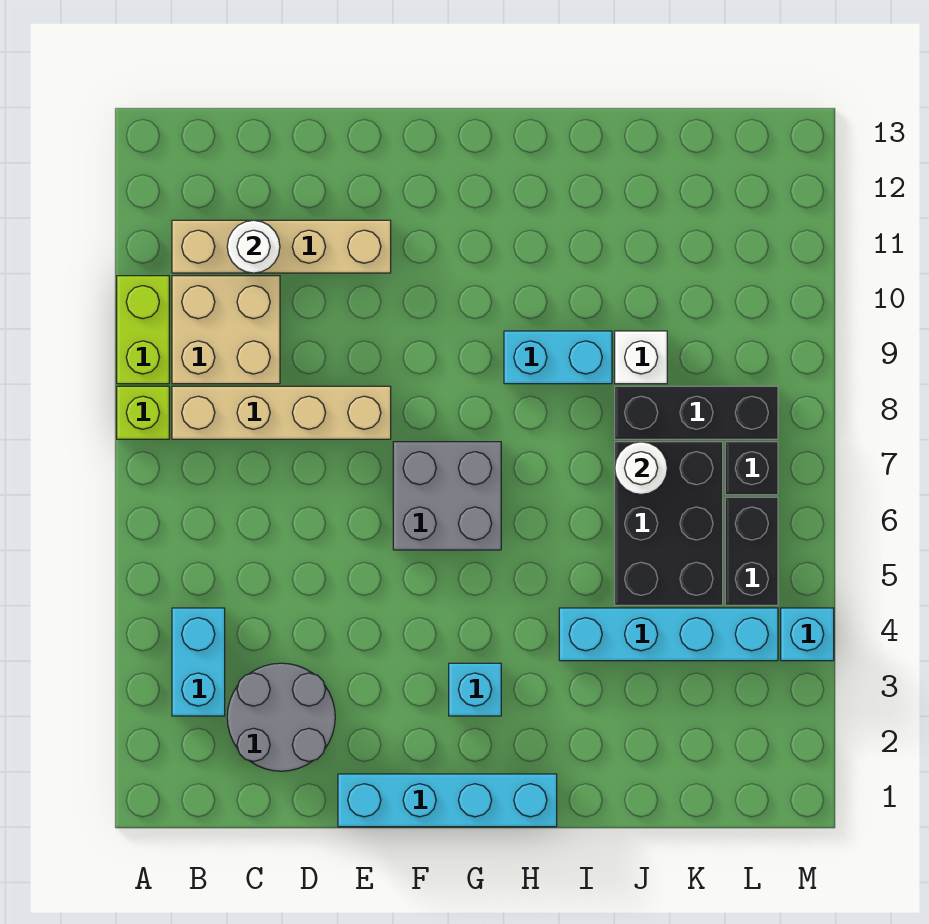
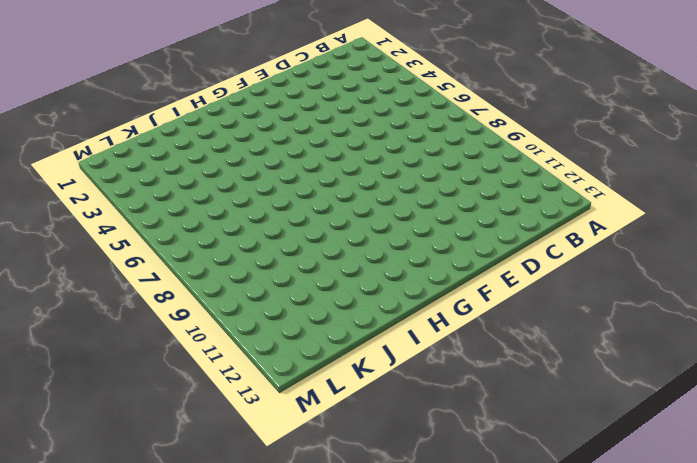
none -> lime 1x1 brick [117,386,169,439]
none -> lime 1x2 brick [117,276,169,384]
none -> cyan 1x2 brick [172,608,225,716]

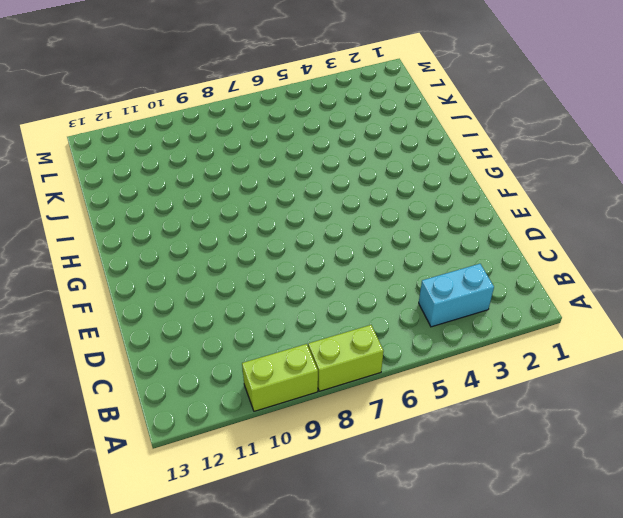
lime 1x2 brick [308,325,384,391] -> lime 1x1 brick [117,386,169,439]
none -> tan 1x4 brick [172,386,391,439]
none -> tan 2x2 brick [172,276,280,384]
none -> tan 1x4 brick [172,220,391,273]

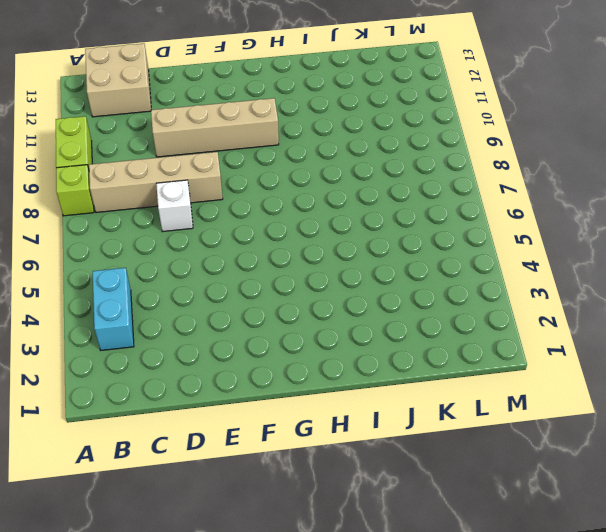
tan 2x2 brick [85,44,151,117] -> tan 2x2 brick moved to [172,276,280,384]
white 1x1 brick [156,180,193,232] -> white 1x1 brick moved to [615,331,667,384]
tan 1x4 brick [151,98,279,157] -> tan 1x4 brick moved to [172,220,391,273]
none -> grey 2x2 round brick [227,663,335,771]
none -> cyan 1x4 brick [338,774,557,827]
none -> grey 2x2 brick [393,442,501,550]

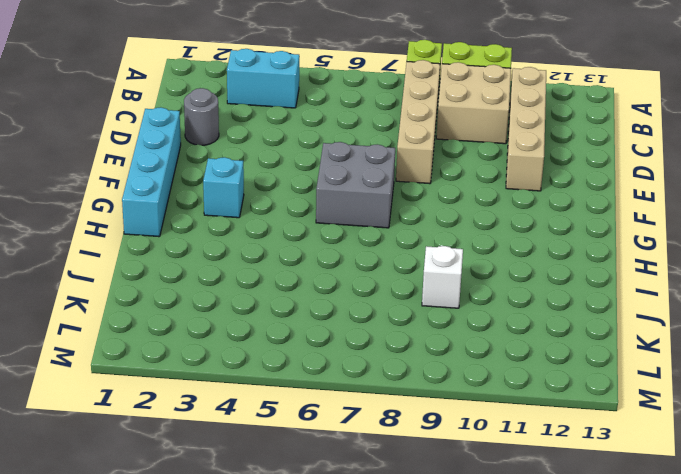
grey 1x1 round brick [184,88,219,145] -> grey 2x2 round brick [227,663,335,771]
none -> cyan 1x2 brick [504,331,612,384]
none -> cyan 1x4 brick [559,608,778,661]
none -> black 2x3 brick [615,442,723,605]

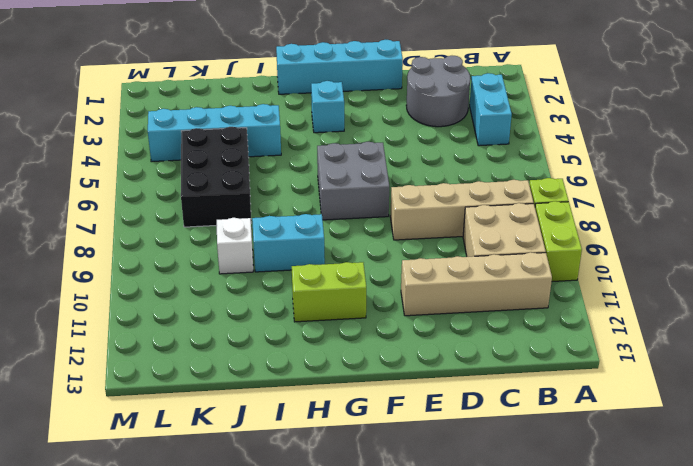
lime 1x2 brick [292,262,366,322] -> none
none -> black 1x3 brick [615,386,778,439]
none -> black 1x2 brick [725,497,778,605]
none -> black 1x1 brick [725,442,778,495]

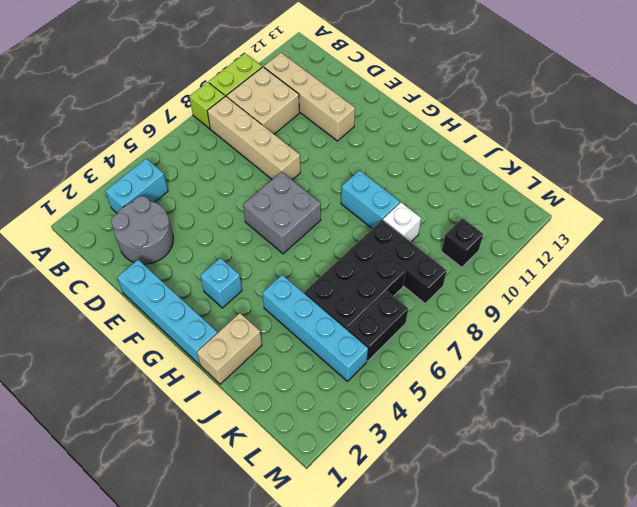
tan 1x2 brick [197,313,262,384] -> none
black 1x1 brick [441,218,483,267] -> black 1x1 brick moved to [725,442,778,495]
none -> cyan 1x1 brick [781,608,834,661]
none -> white 1x1 round brick [227,220,280,273]
none -> white 1x1 round brick [615,442,667,494]

